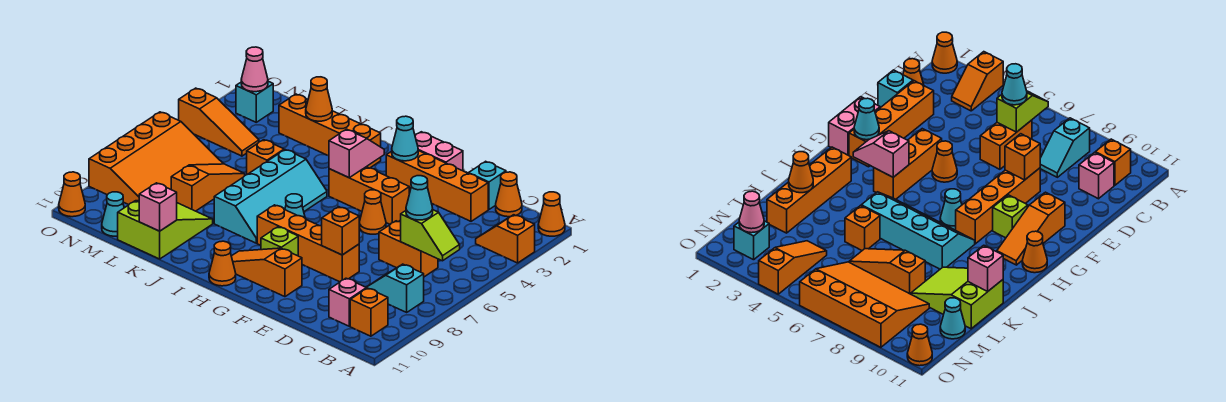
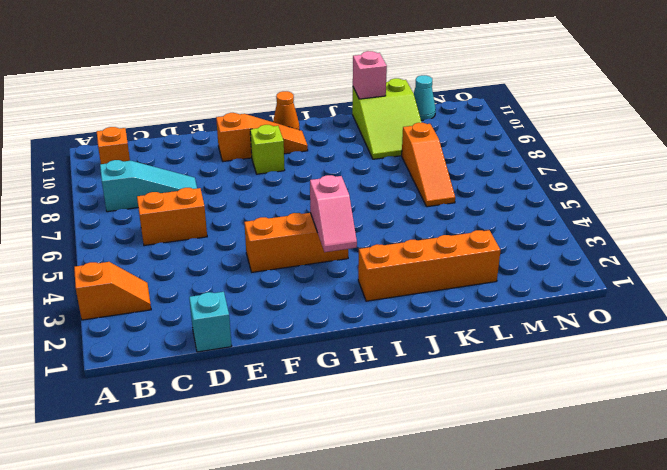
cyan 1x3 slope [100,160,197,212] -> cyan 1x2 slope [366,264,424,312]
none -> orange 1x1 cone [538,192,565,236]
none -> orange 1x1 cone [496,172,522,217]
none -> pink 1x1 brick [329,278,366,326]
none -> orange 1x4 brick [386,151,488,221]

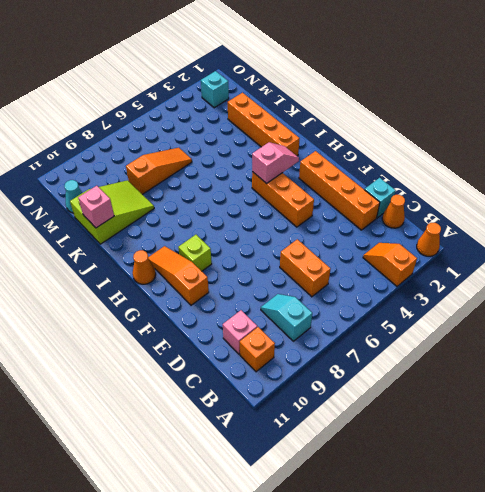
none -> orange 1x4 brick [257,205,359,282]
none -> pink 1x2 brick [415,132,463,171]
none -> orange 1x1 cone [360,190,386,234]
none -> cyan 1x1 cone [285,194,305,218]

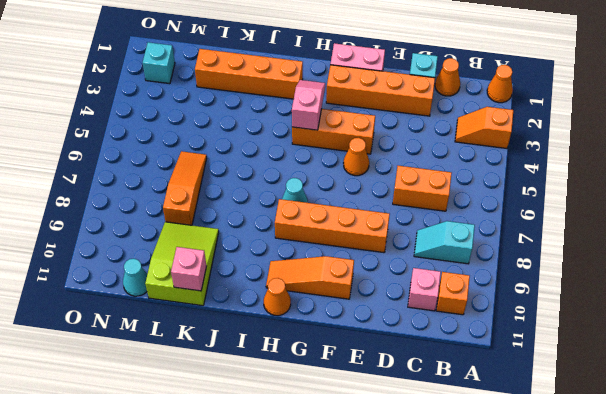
none -> lime 1x1 brick [261,227,298,256]
none -> cyan 2x4 slope [214,150,327,243]
none -> orange 1x1 brick [247,140,284,174]
none -> orange 1x3 slope [179,88,259,156]

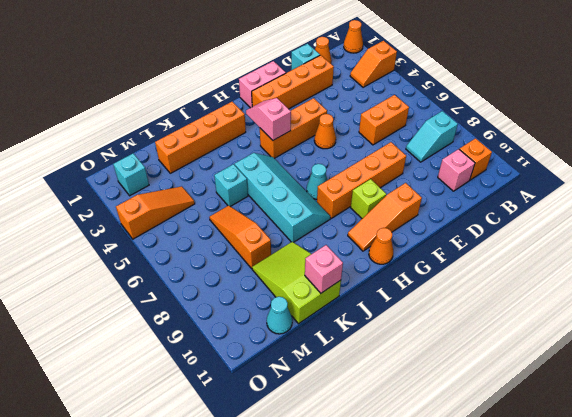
cyan 1x1 brick [214,164,248,207] -> orange 1x1 brick [247,140,284,174]
none -> orange 3x4 slope [89,112,223,205]
none -> orange 1x1 cone [59,172,85,217]
none -> lime 1x2 slope [401,210,460,261]
none -> orange 1x1 brick [322,207,359,255]

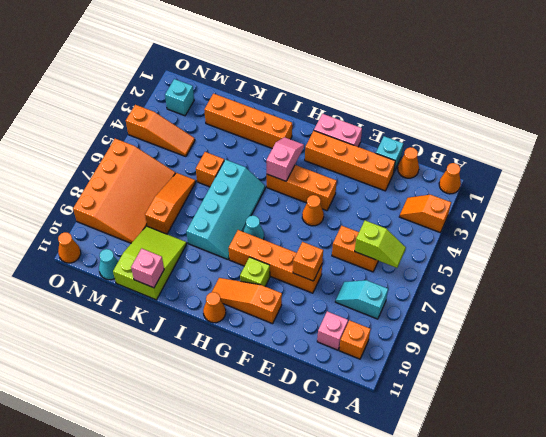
none -> cyan 1x1 cone [392,116,418,161]
none -> orange 1x1 cone [306,77,332,121]
none -> pink 1x1 cone [241,47,268,92]
none -> cyan 1x1 cone [406,176,433,220]

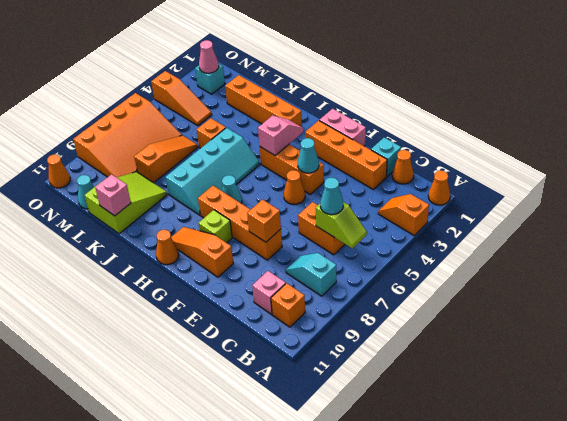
cyan 1x1 cone [298,138,319,173] -> cyan 1x1 cone moved to [392,116,418,161]
none -> orange 1x1 cone [306,77,332,121]

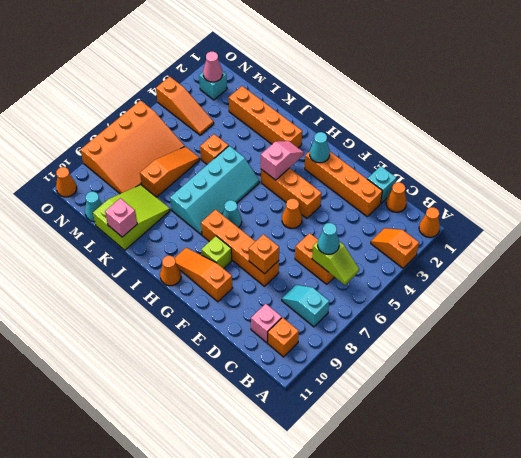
none -> pink 1x2 brick [415,132,463,171]
none -> orange 1x1 cone [306,77,332,121]

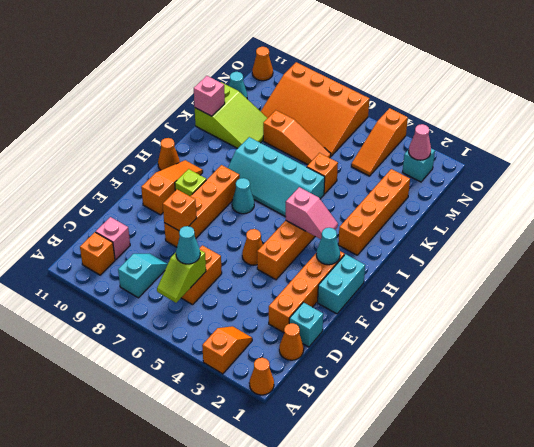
cyan 1x2 brick [318,254,365,314] -> pink 1x2 brick [415,132,463,171]
none -> orange 1x1 cone [306,77,332,121]

